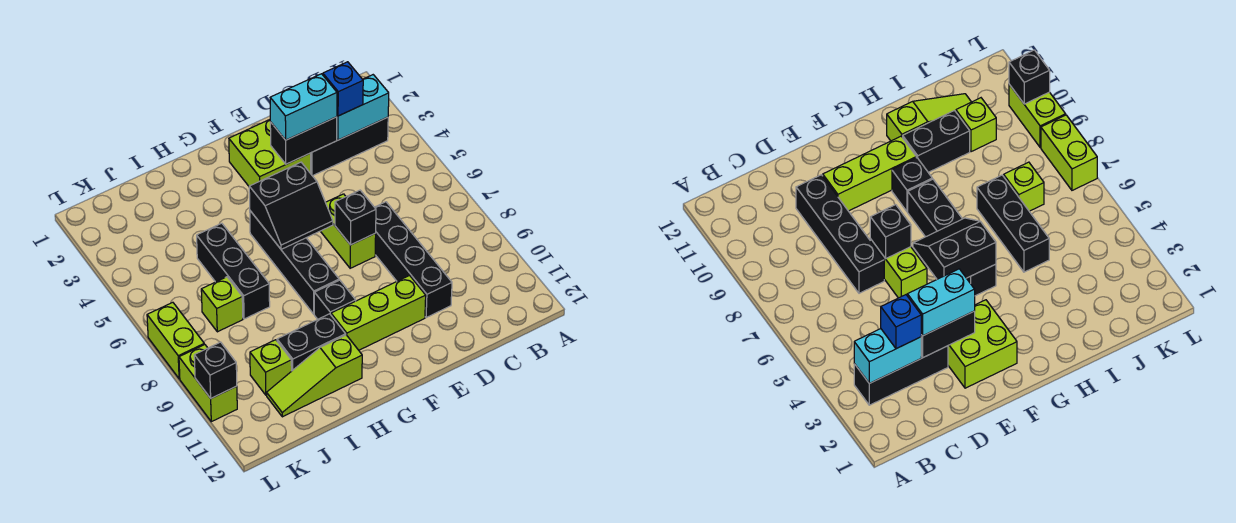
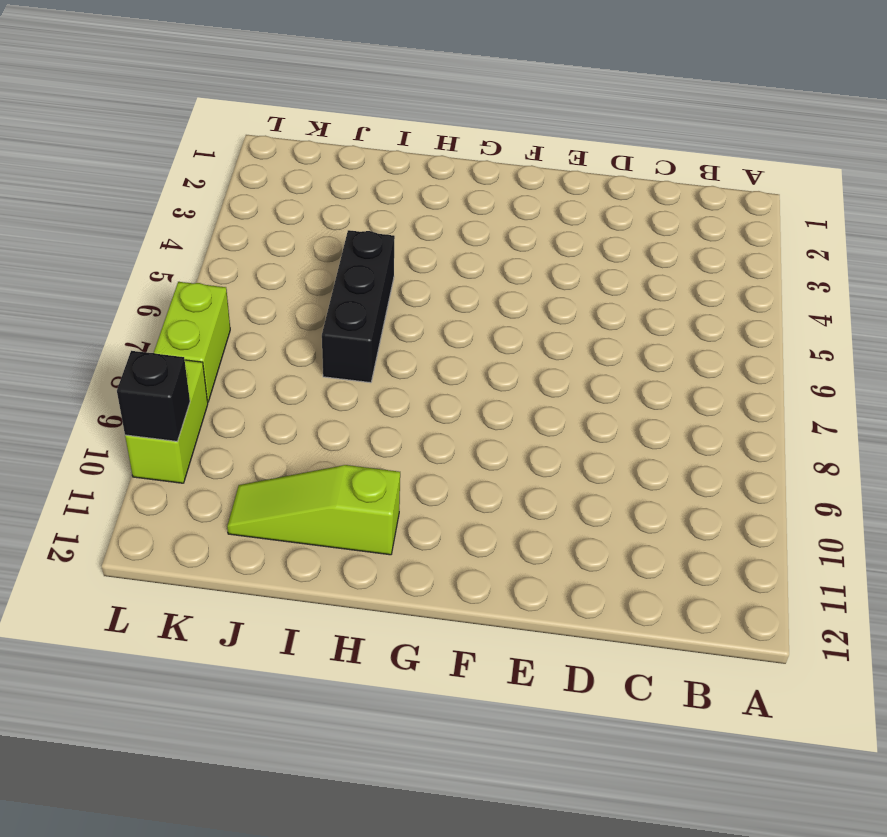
none -> black 1x3 brick [311,117,388,176]
none -> black 1x4 brick [375,202,452,318]
none -> lime 2x2 brick [229,120,311,186]

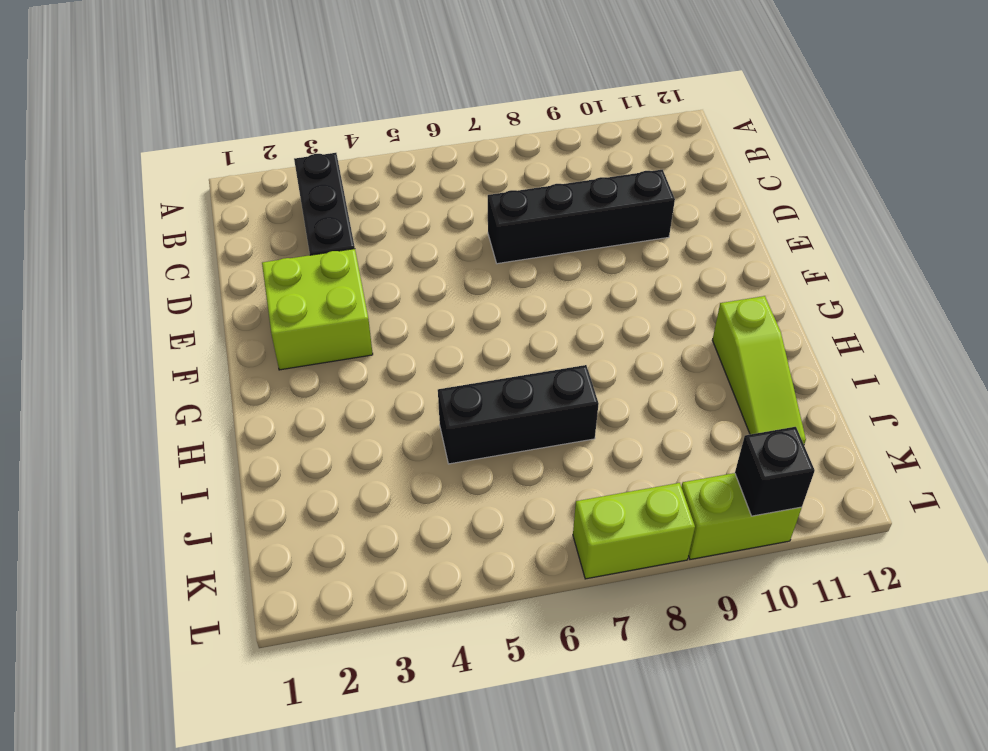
none -> lime 1x2 brick [321,194,376,268]
none -> lime 1x3 brick [331,276,426,350]
none -> black 1x4 brick [250,211,339,314]

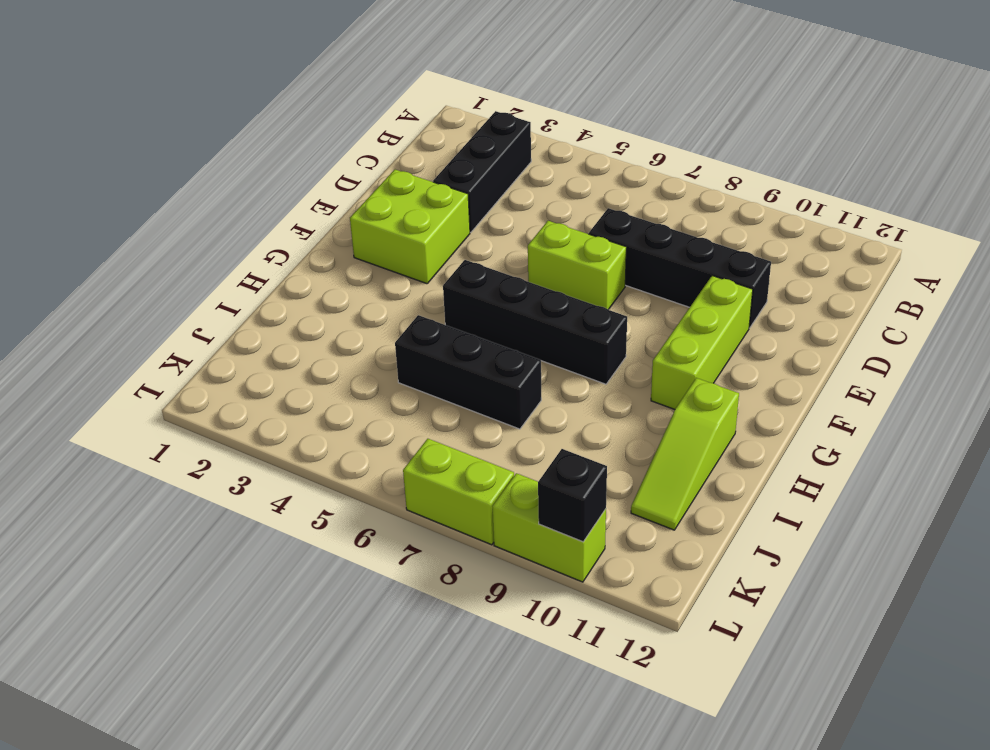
none -> black 1x1 brick [314,280,356,319]
none -> black 1x2 brick [277,314,346,371]
none -> lime 1x1 brick [201,277,243,332]

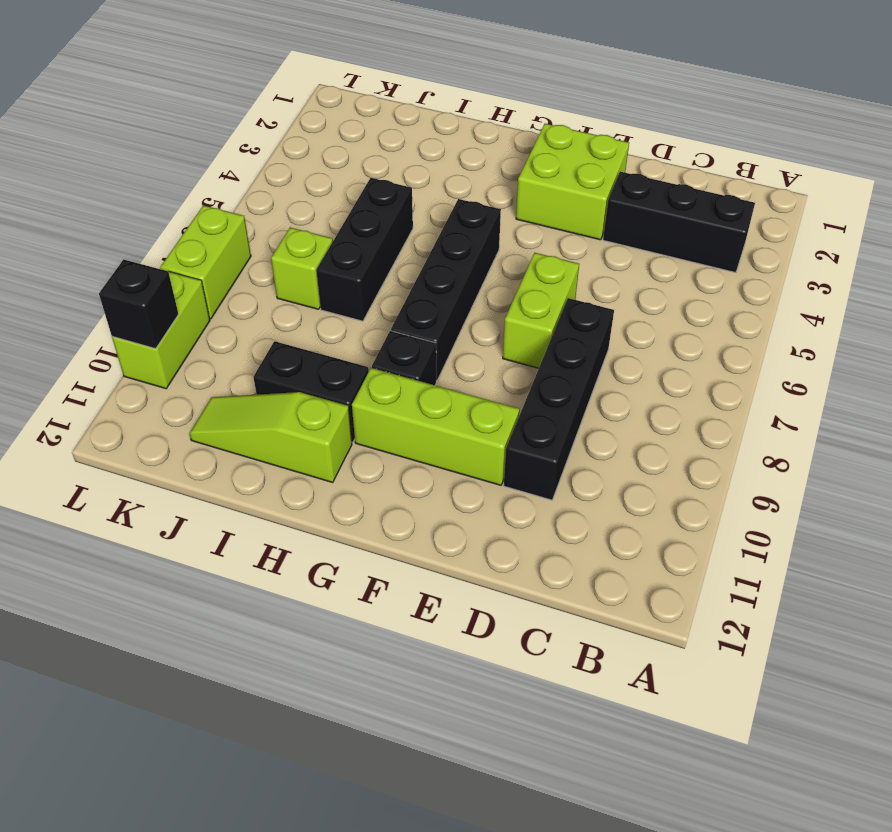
none -> lime 1x1 brick [250,340,292,395]
none -> cyan 1x2 brick [337,75,389,140]
none -> black 1x2 brick [270,117,337,164]

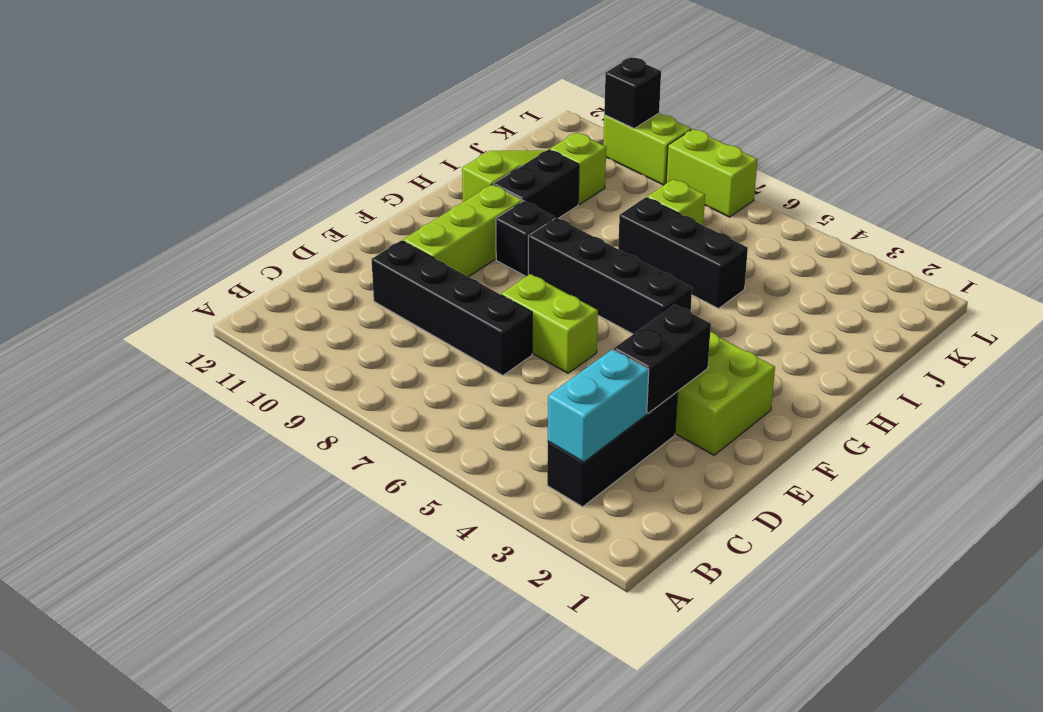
none -> black 1x1 brick [335,190,376,245]
none -> black 2x2 slope [249,162,333,249]
none -> blue 1x1 brick [323,62,363,116]

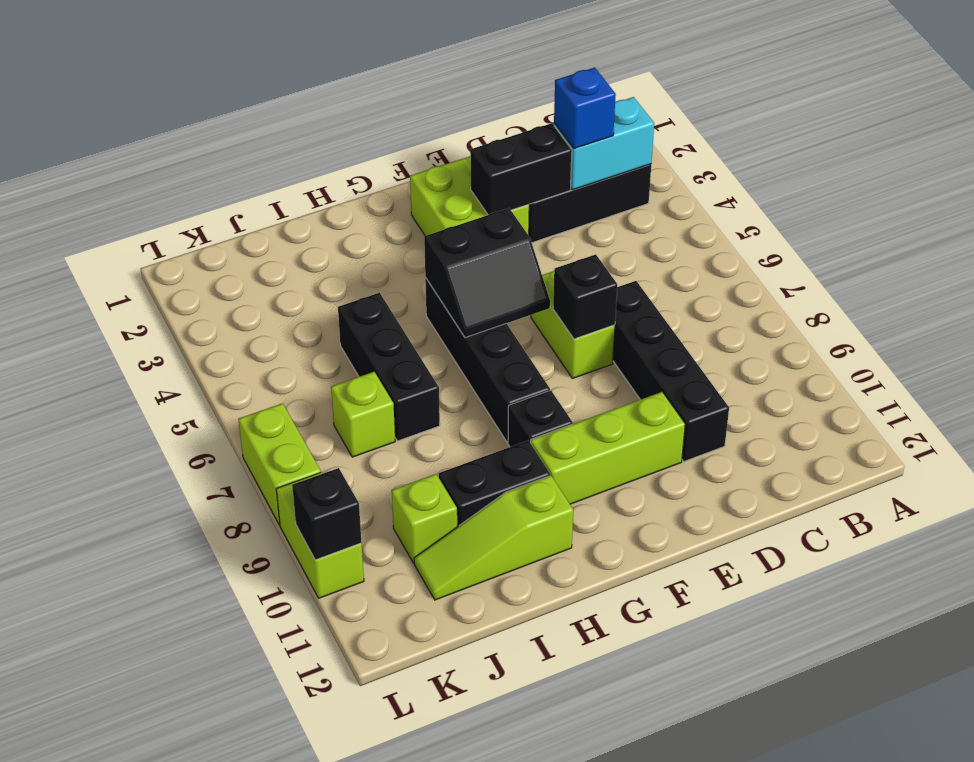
none -> cyan 1x2 brick [270,74,337,140]

